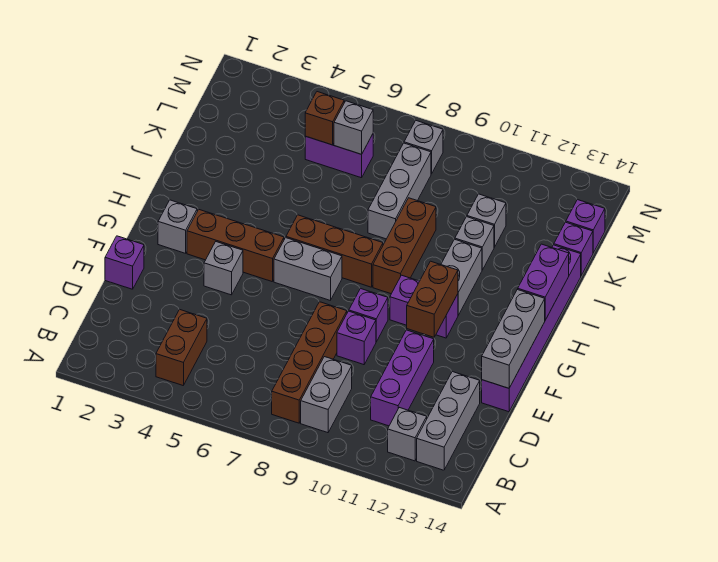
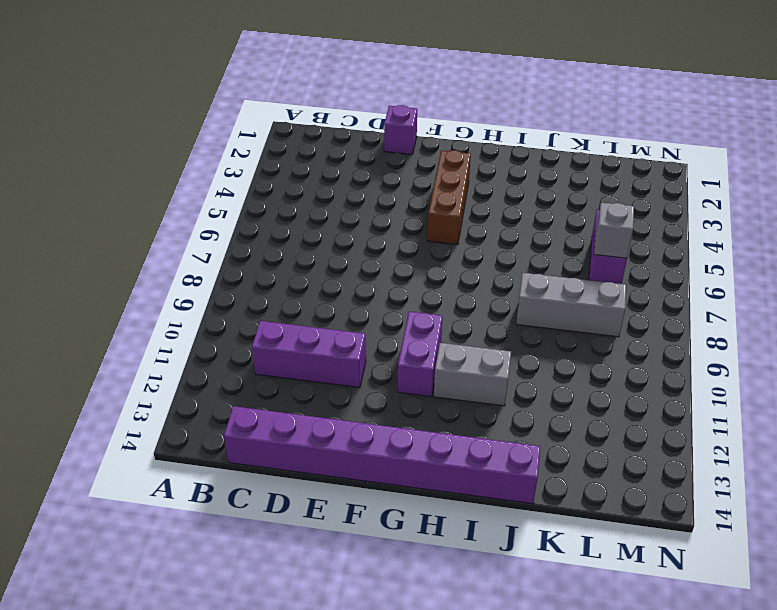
purple 1x8 brick [224,406,540,504] -> purple 1x6 brick [482,245,581,412]
none -> brown 1x2 brick [156,309,207,385]
none -> brown 1x4 brick [272,302,347,423]
none -> grey 1x2 brick [301,357,352,433]
none -> grey 1x1 brick [388,407,427,461]

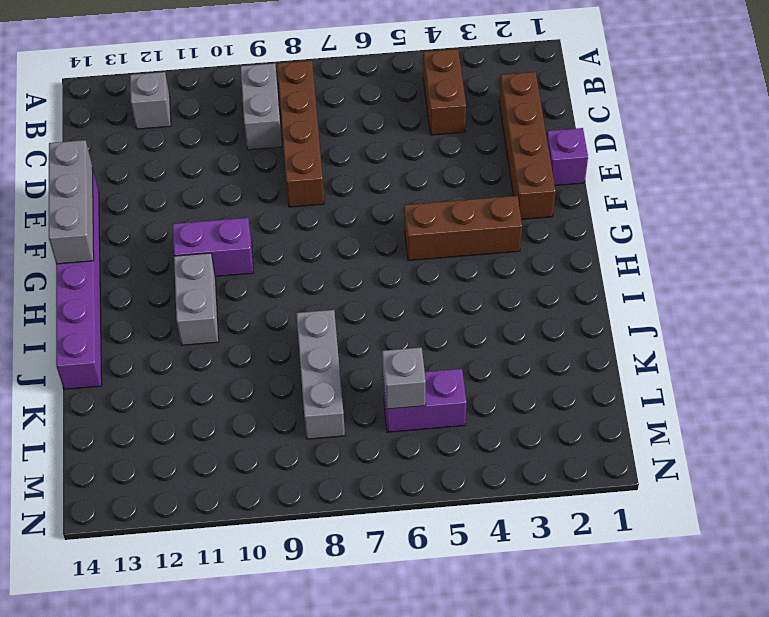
brown 1x4 brick [499,72,556,219] -> none
none -> grey 1x3 brick [417,372,480,470]
none -> purple 1x3 brick [371,330,434,426]
none -> purple 1x1 brick [337,311,376,365]
none -> grey 1x1 brick [204,242,243,295]

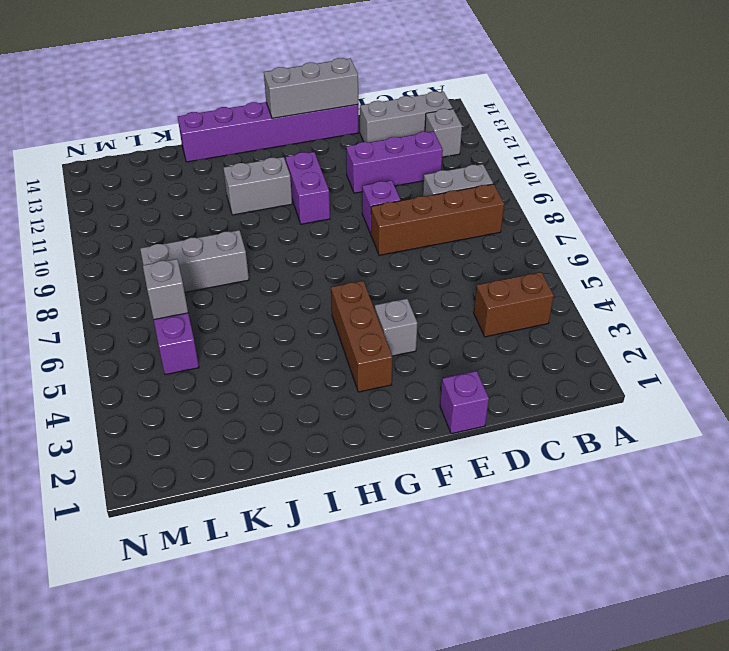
none -> purple 1x1 brick [349,289,388,342]
none -> grey 1x1 brick [158,200,197,253]
none -> grey 1x2 brick [274,238,342,300]
none -> brown 1x3 brick [286,215,383,287]

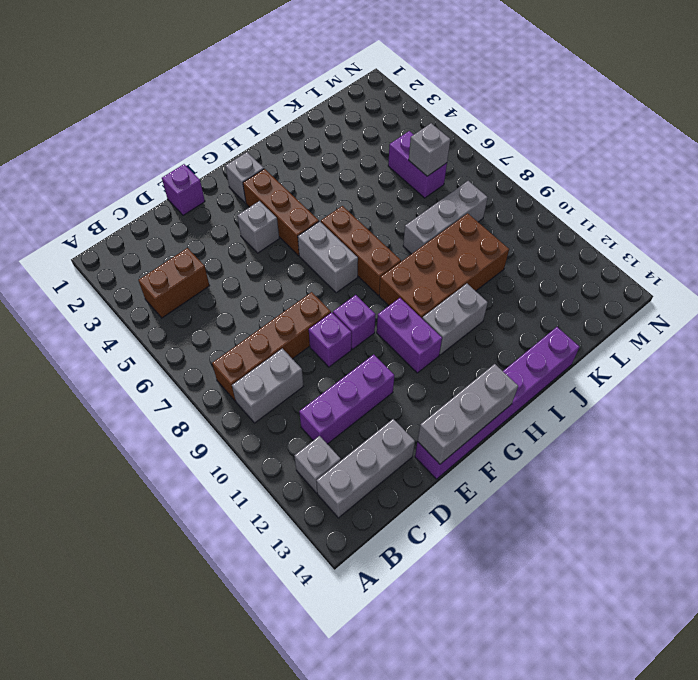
brown 2x4 brick [379,213,509,318] -> brown 1x3 brick [373,198,436,294]
none -> grey 1x1 brick [455,217,494,270]
none -> grey 1x1 brick [467,194,506,247]
none -> purple 1x1 brick [554,222,593,275]
none -> purple 1x1 brick [566,200,605,253]

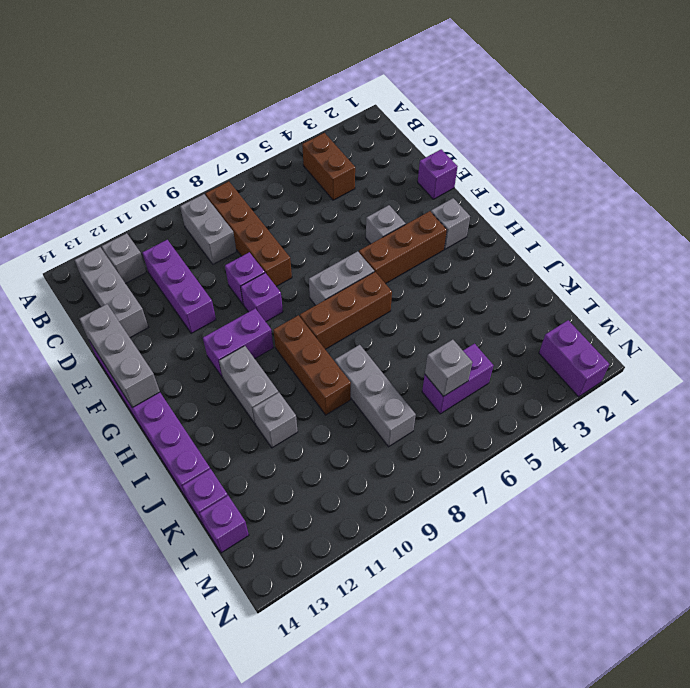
purple 1x2 brick [539,320,609,397] -> purple 1x2 brick moved to [518,244,569,320]
none -> grey 1x1 brick [467,194,506,247]
none -> grey 1x1 brick [404,120,443,174]
none -> brown 1x2 brick [407,261,458,337]
none -> brown 1x1 brick [305,92,344,145]

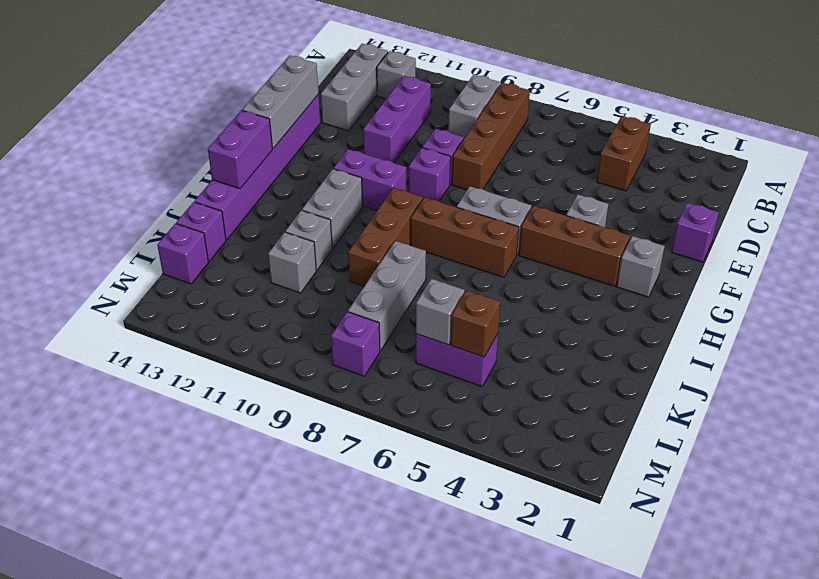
purple 1x1 brick [331,312,380,376] -> grey 1x1 brick [404,120,443,174]
none -> brown 1x2 brick [407,261,458,337]

